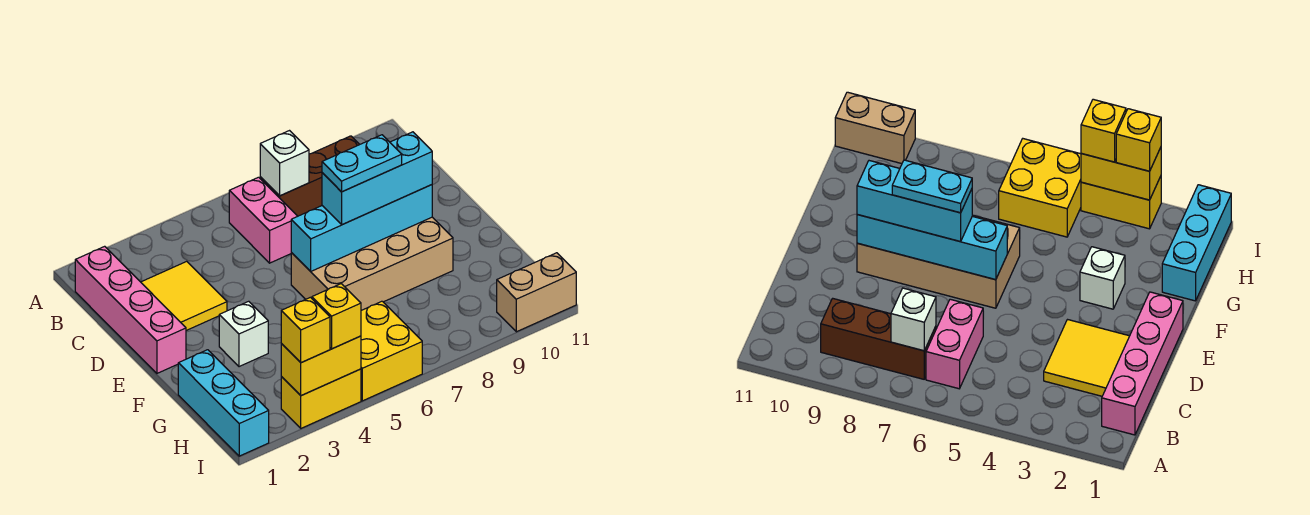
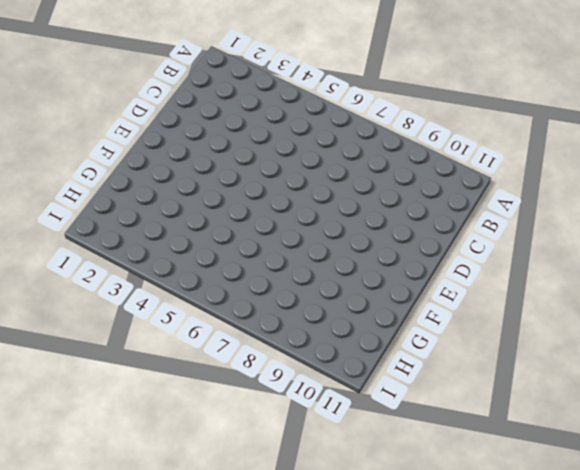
none -> pink 1x4 brick [75,246,186,373]
none -> pink 1x2 brick [229,177,298,263]
none -> brown 1x3 brick [260,136,360,216]

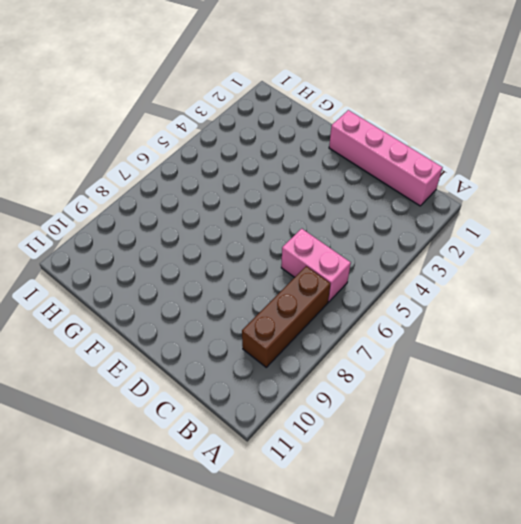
none -> yellow 2x2 tile [141,261,227,330]
none -> tan 2x4 brick [291,217,453,310]
none -> white 1x1 brick [219,301,268,367]

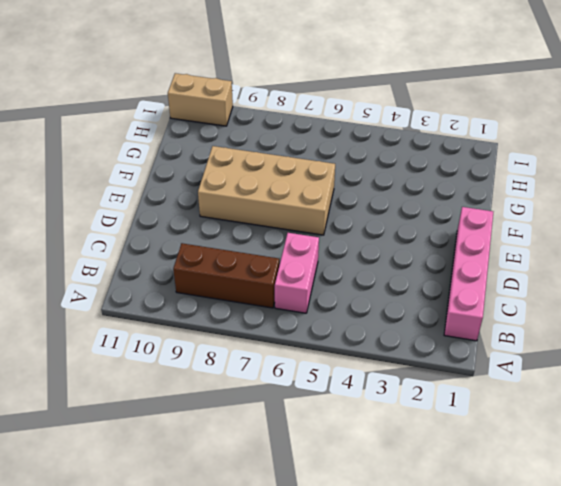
none -> yellow 2x2 tile [141,261,227,330]
none -> white 1x1 brick [219,301,268,367]
none -> cyan 1x3 brick [178,350,269,456]

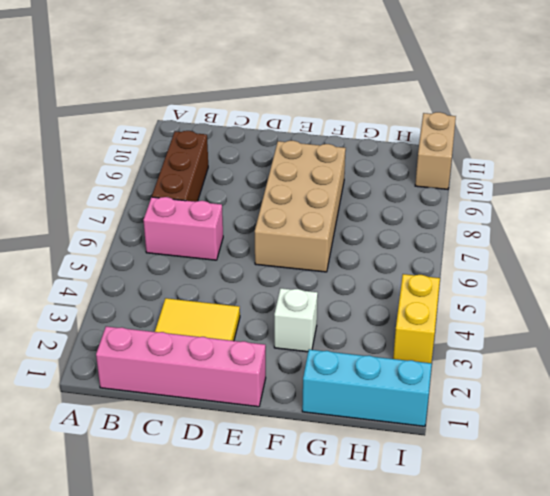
none -> yellow 2x2 brick [361,301,422,401]
none -> white 1x1 brick [260,131,309,196]
none -> cyan 1x4 brick [291,185,432,271]

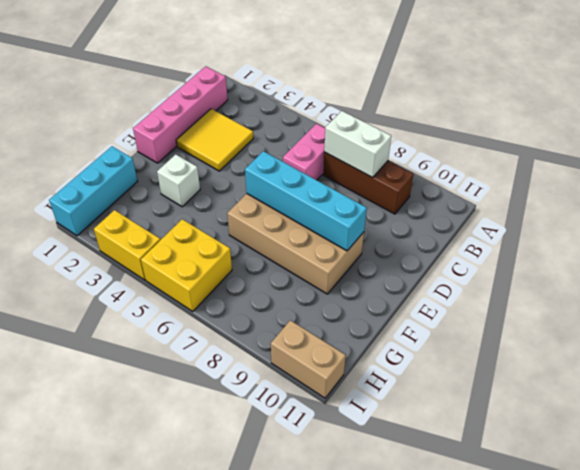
white 1x2 brick [324,111,391,178] -> white 1x1 brick [260,131,309,196]
none -> yellow 1x2 brick [281,336,361,396]
none -> cyan 1x3 brick [322,132,432,225]
none -> yellow 1x1 brick [281,297,330,363]

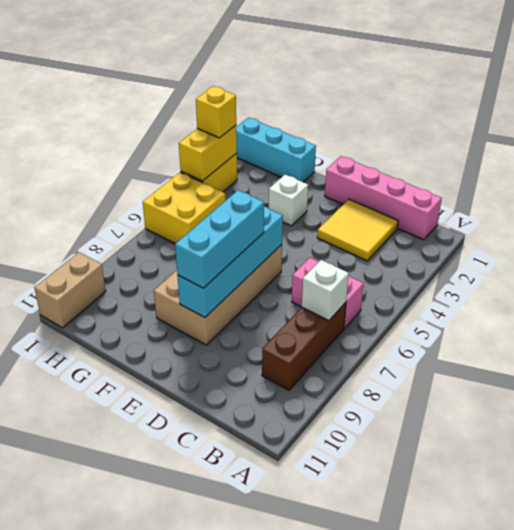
none -> yellow 1x1 brick [312,284,361,349]
none -> cyan 1x2 plate [322,135,402,192]

